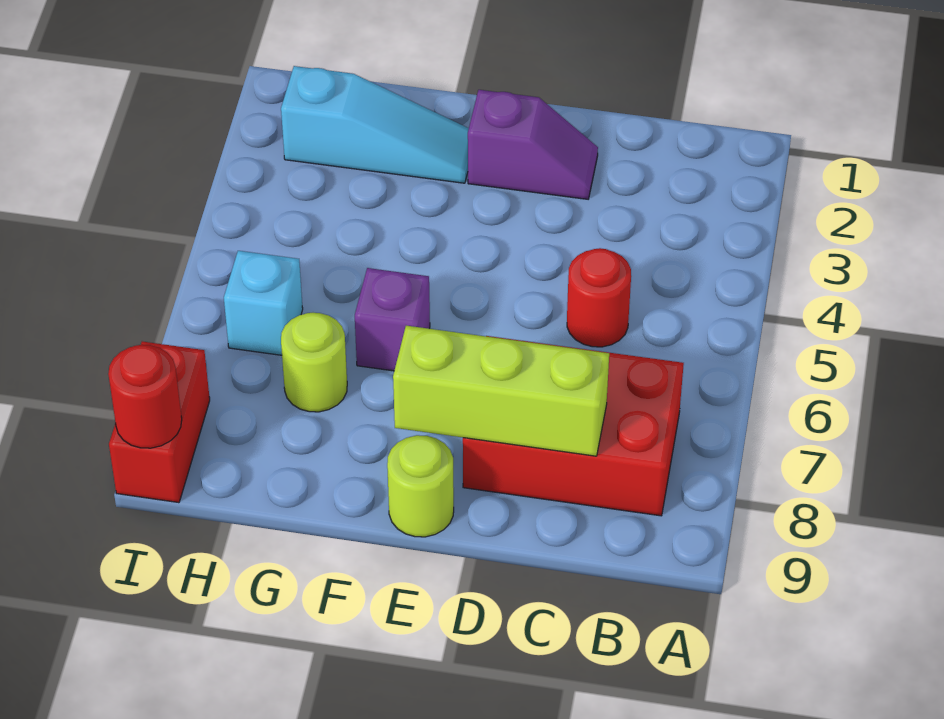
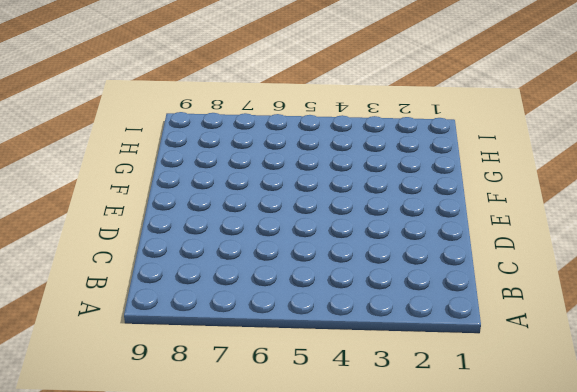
none -> red 2x3 brick [463,336,684,516]
none -> red 1x1 round brick [567,248,631,347]

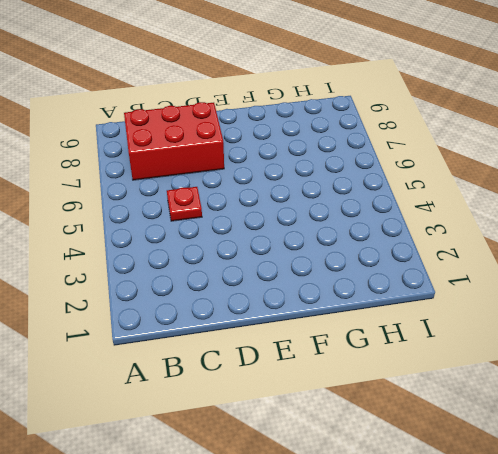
red 1x1 plate [167,187,202,221] -> red 1x1 round brick [567,248,631,347]
none -> purple 1x2 slope [468,90,598,199]
none -> lime 1x1 round brick [387,435,454,537]

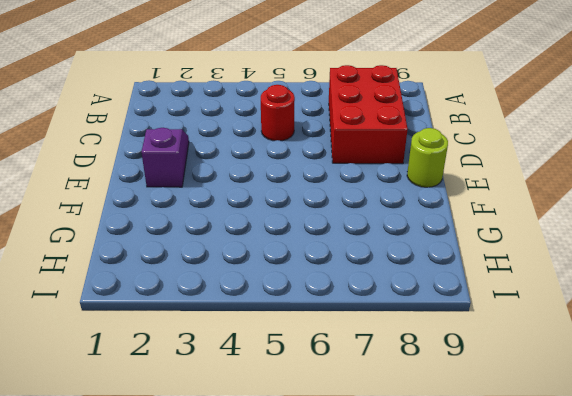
none -> cyan 1x3 slope [281,66,469,183]
none -> purple 1x1 brick [355,268,430,371]

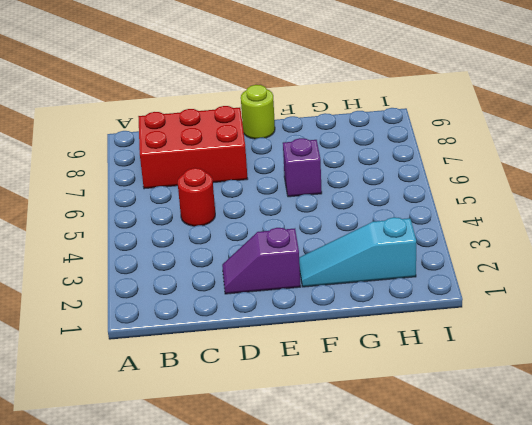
none -> lime 1x1 round brick [281,313,347,412]
none -> cyan 1x1 brick [224,251,303,355]

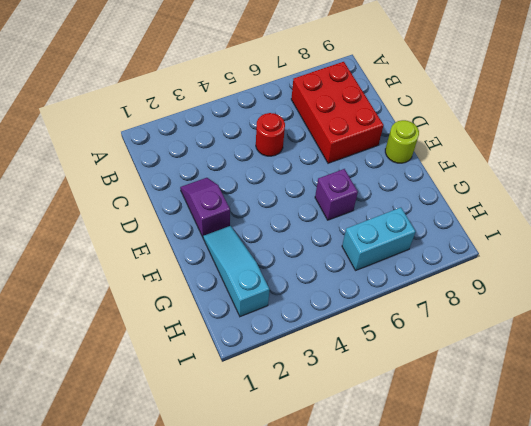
cyan 1x2 brick [342,208,416,270] -> cyan 1x1 brick [224,251,303,355]
none -> lime 1x1 round brick [281,313,347,412]
none -> red 1x2 brick [109,341,210,503]

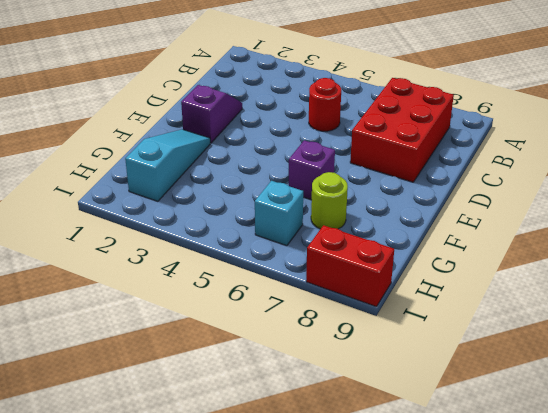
none -> lime 1x1 round brick [387,435,454,537]
none -> lime 1x3 brick [393,326,609,456]

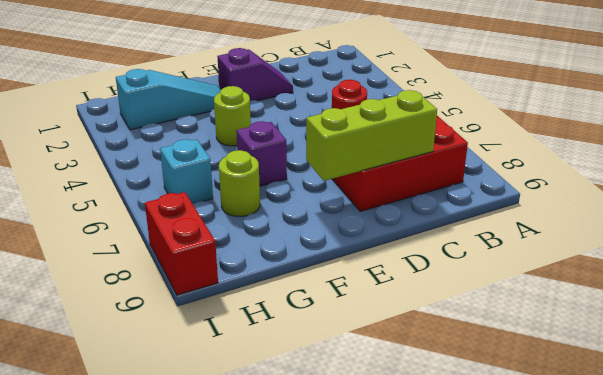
lime 1x1 round brick [214,86,251,146] -> lime 1x1 round brick moved to [387,435,454,537]
none -> red 1x1 round brick [108,345,182,448]

